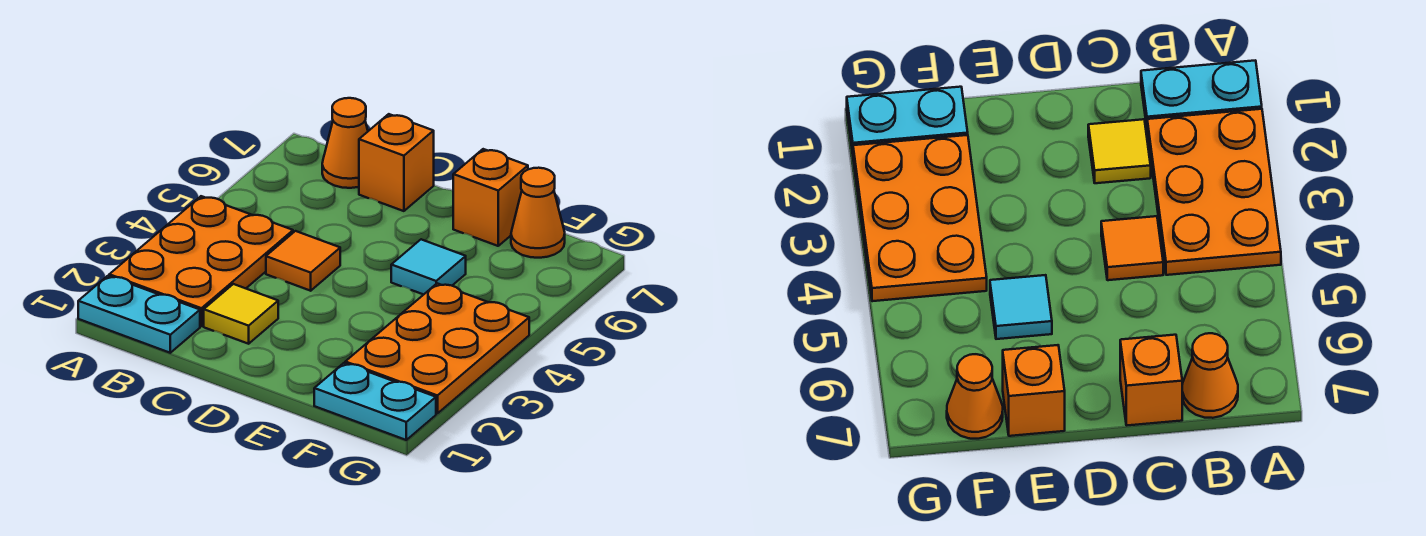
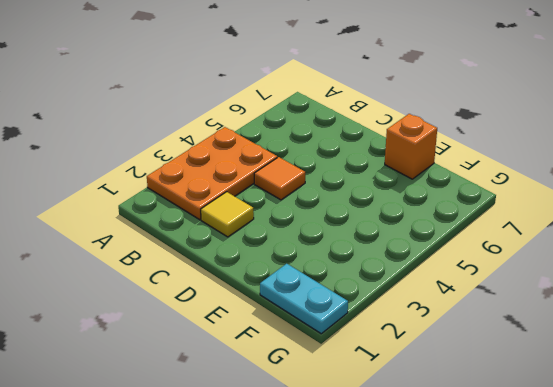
none -> cyan 1x2 plate [78,276,200,353]
none -> orange 1x1 cone [322,98,368,188]

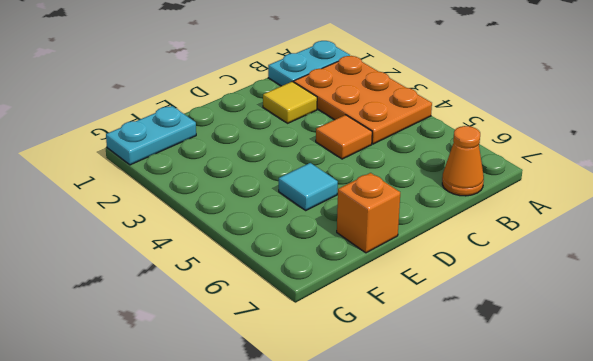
none -> orange 1x1 brick [359,114,434,211]
none -> orange 2x3 plate [345,283,529,414]

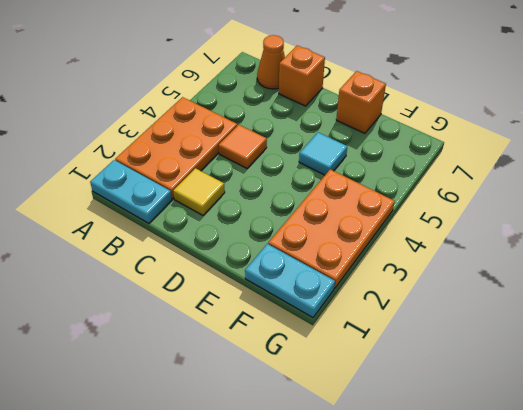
none -> orange 1x1 cone [511,168,565,258]

